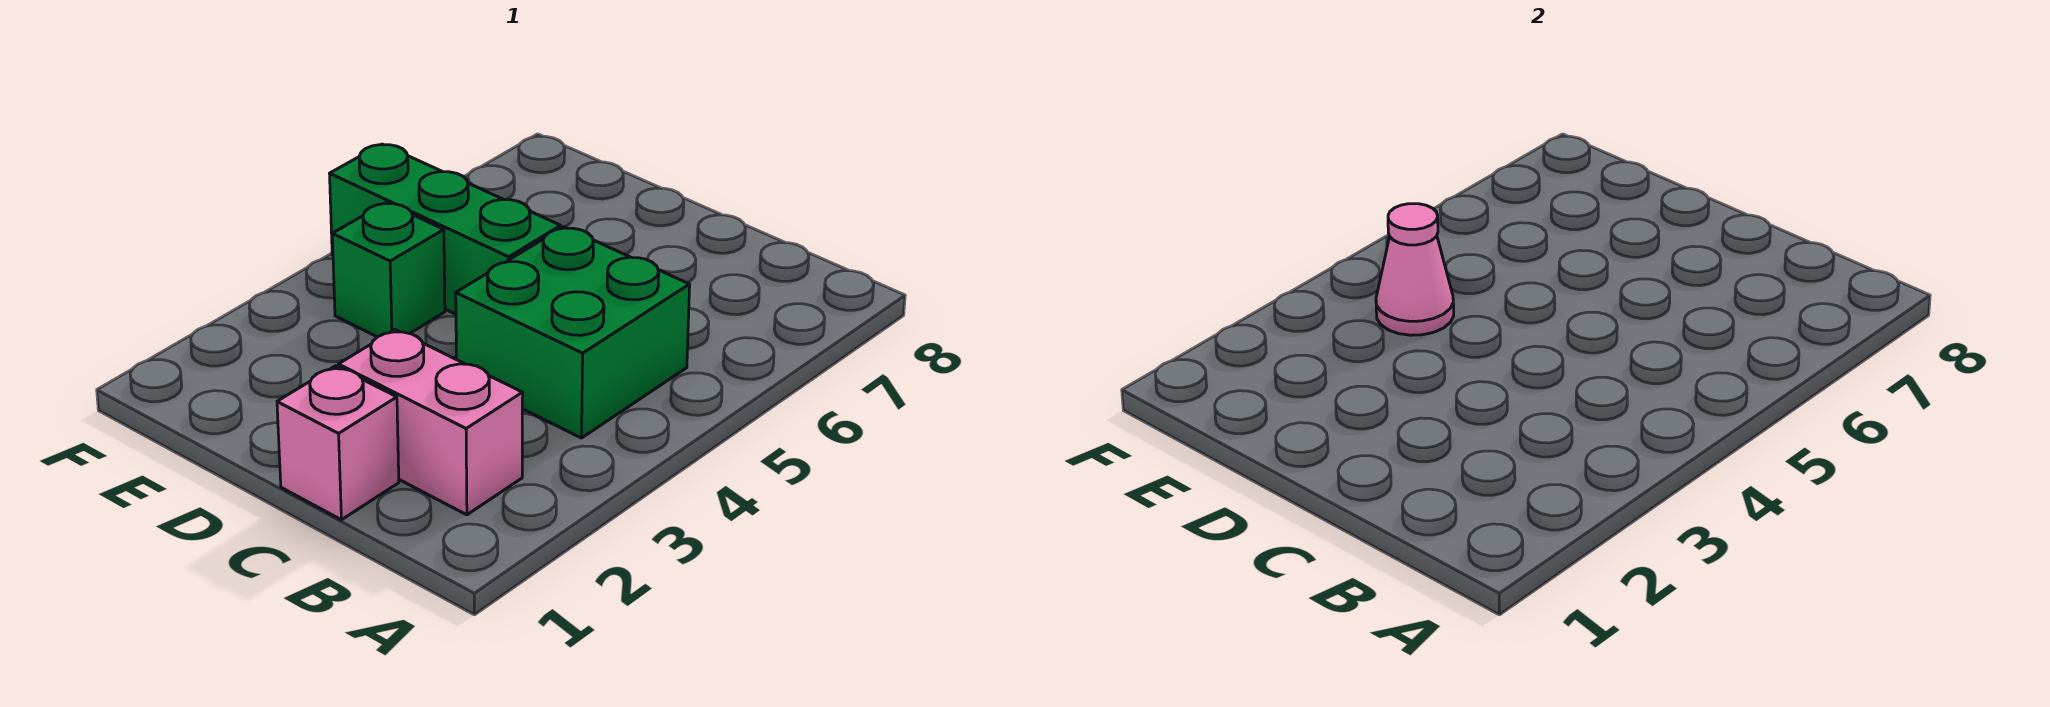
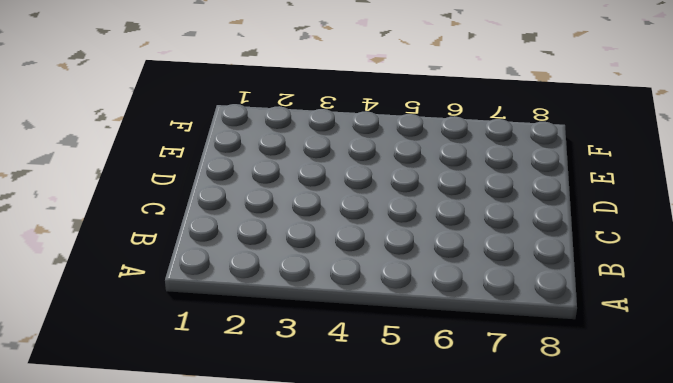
none -> pink 1x2 brick [338,330,523,515]
none -> green 2x2 brick [456,227,690,438]

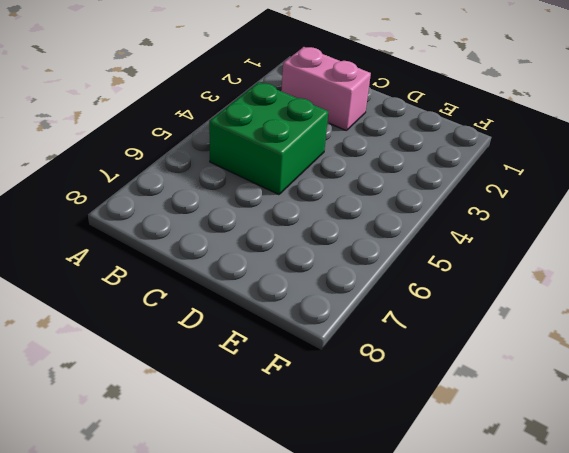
none -> pink 1x1 brick [277,366,399,520]
none -> green 1x3 brick [330,144,561,314]

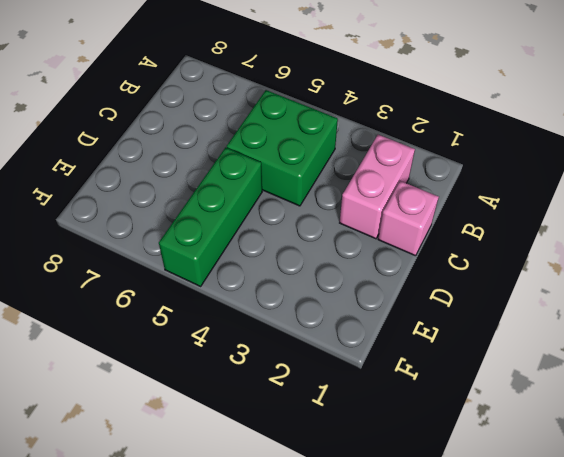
none -> green 1x1 brick [332,203,445,337]
none -> pink 1x1 cone [1376,204,1454,335]

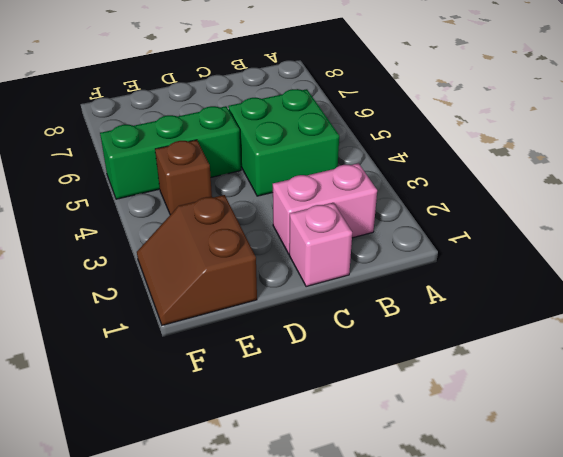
brown 2x2 slope [137,195,257,325] -> none
brown 1x1 brick [155,140,212,215] -> green 1x1 brick [332,203,445,337]
none -> pink 1x1 cone [1376,204,1454,335]

